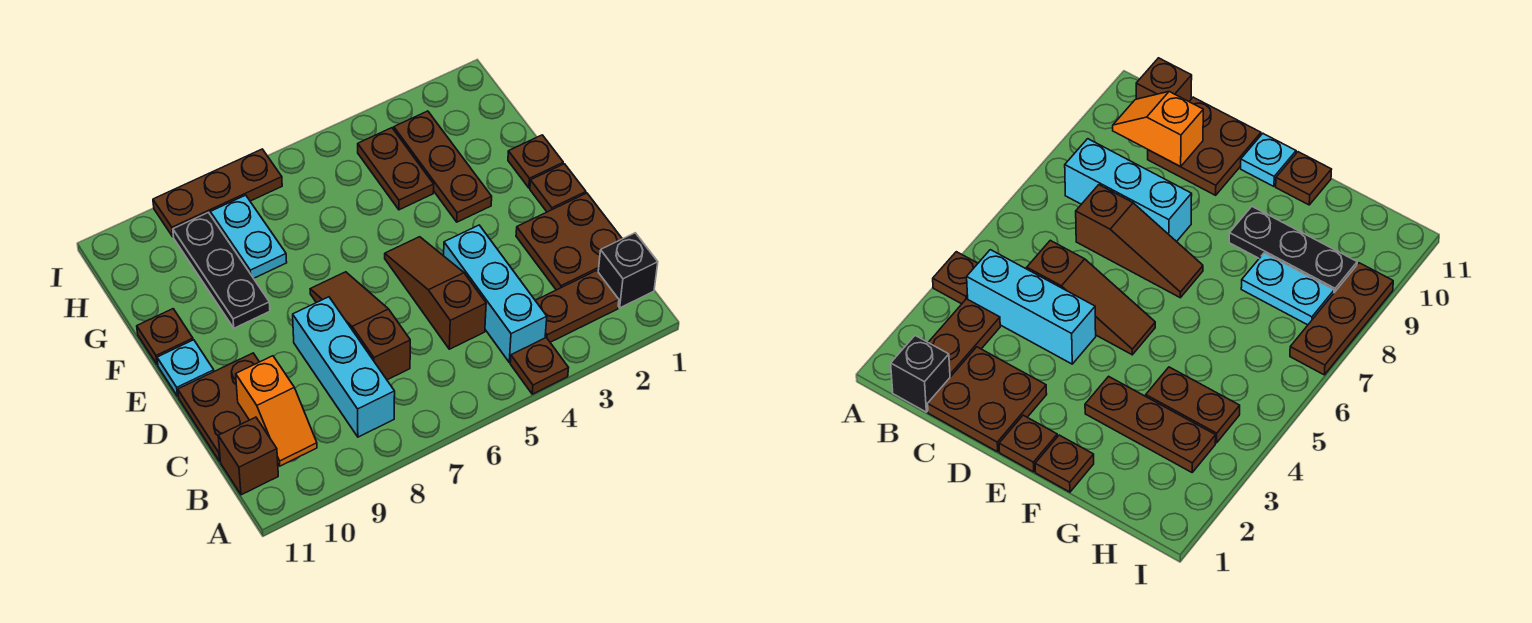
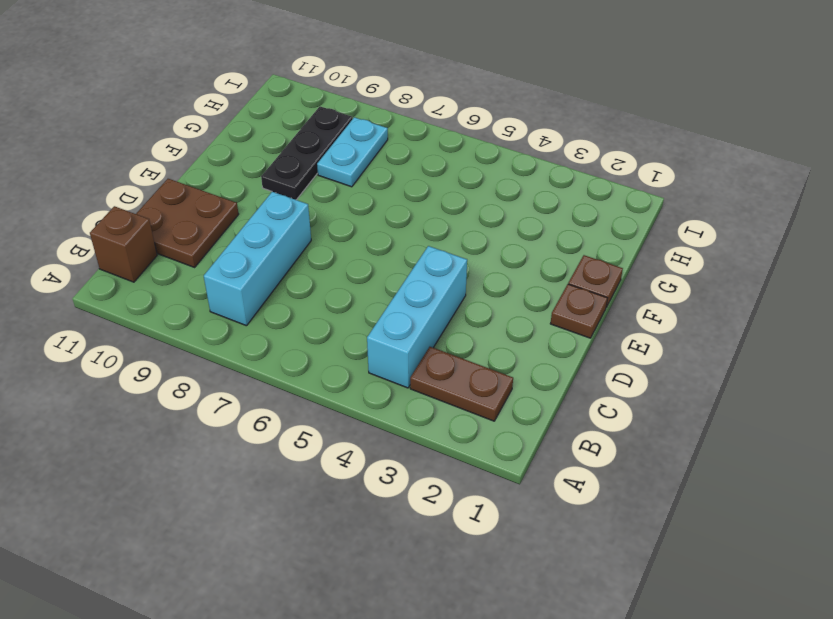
none -> brown 1x1 plate [510,338,568,394]
none -> black 1x1 brick [598,233,658,308]
none -> brown 2x2 plate [516,193,622,290]

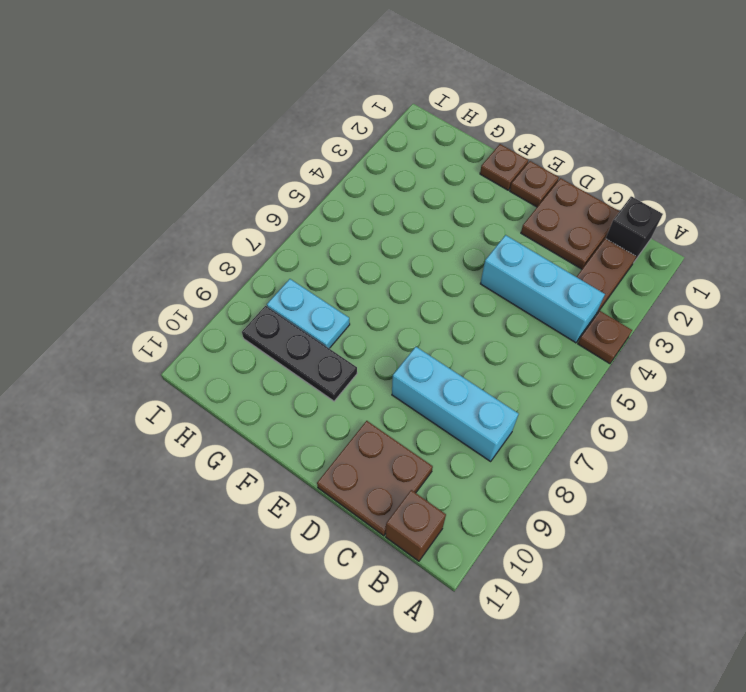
none -> brown 1x3 slope [385,237,486,349]
none -> brown 1x3 slope [310,272,410,380]
none -> cyan 1x1 plate [157,340,214,396]

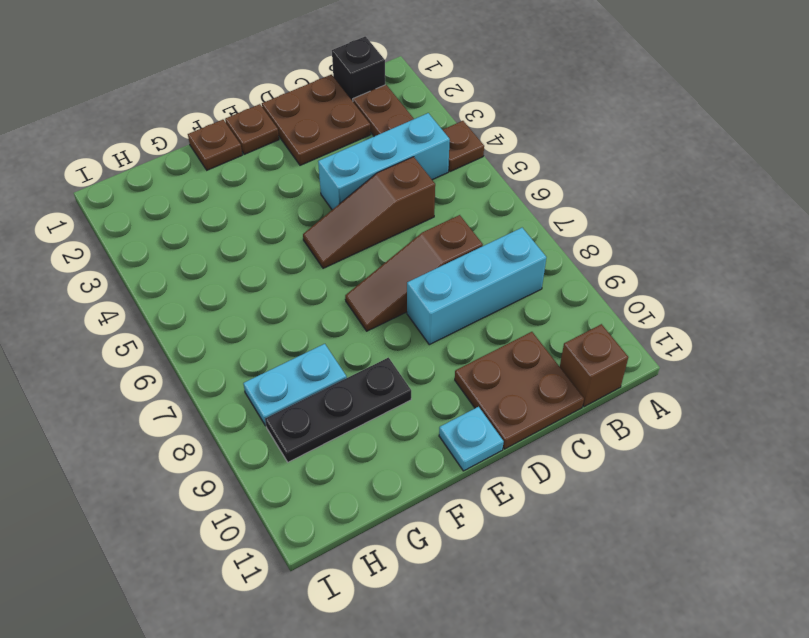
none -> brown 1x3 plate [394,111,492,222]
none -> brown 1x1 plate [137,309,193,365]
none -> brown 1x2 plate [358,128,434,210]

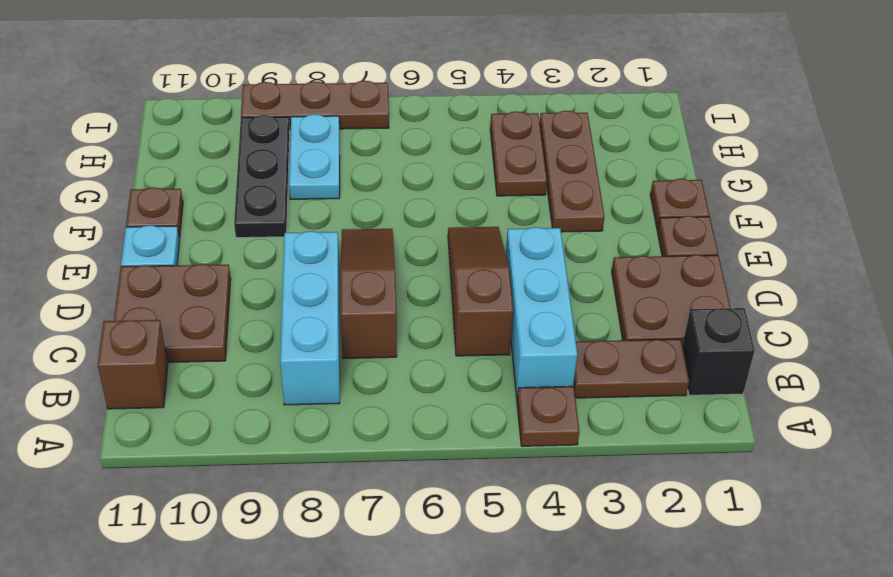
none -> orange 1x2 slope [236,356,317,466]

